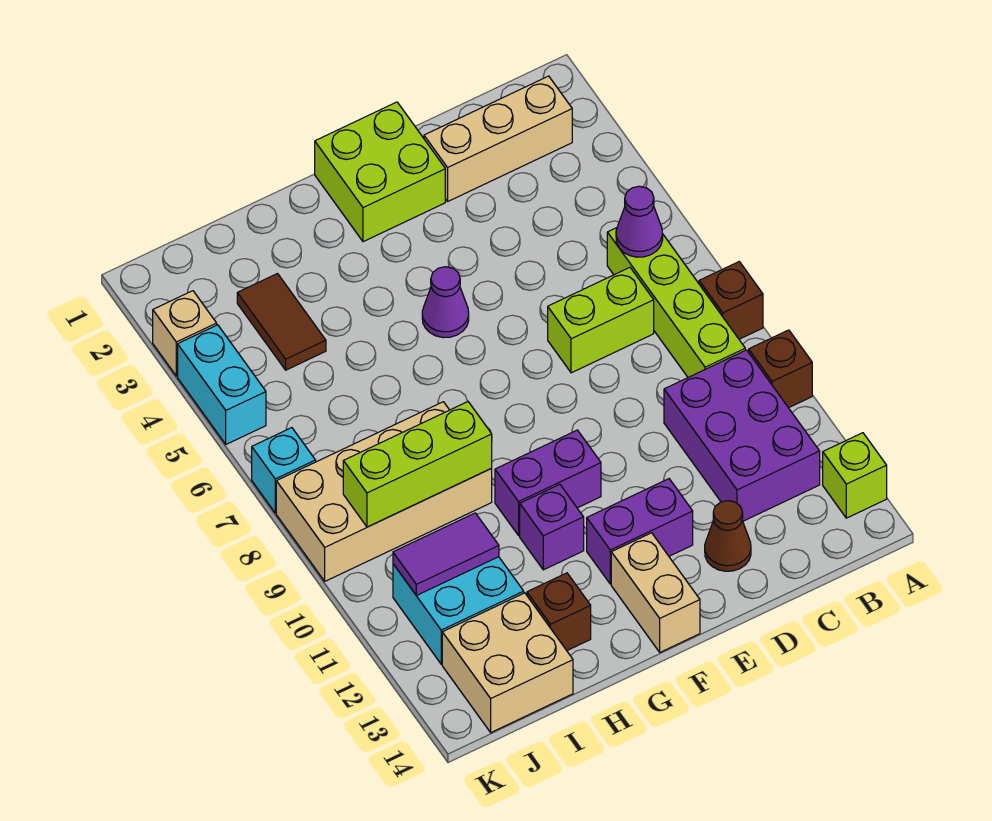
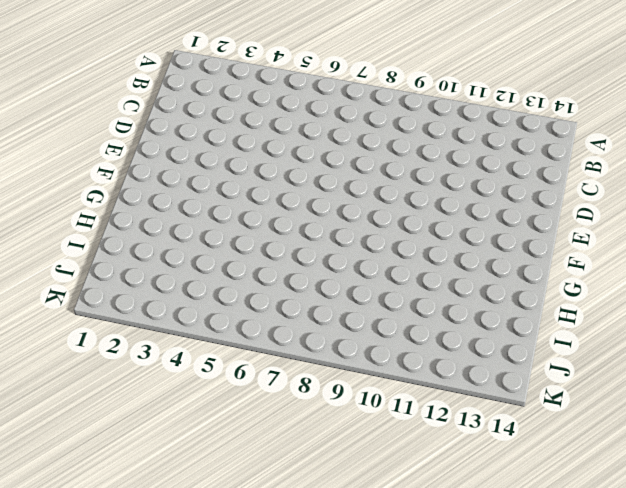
none -> brown 1x1 brick [699,262,763,339]
none -> brown 1x1 brick [749,330,812,408]
none -> lime 1x1 brick [823,433,887,518]

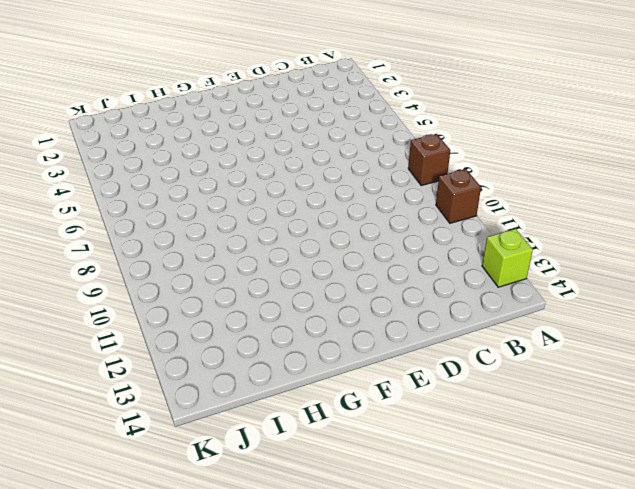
none -> tan 1x3 brick [424,76,572,201]
none -> lime 1x4 brick [607,228,745,377]
none -> purple 2x3 brick [664,350,820,521]

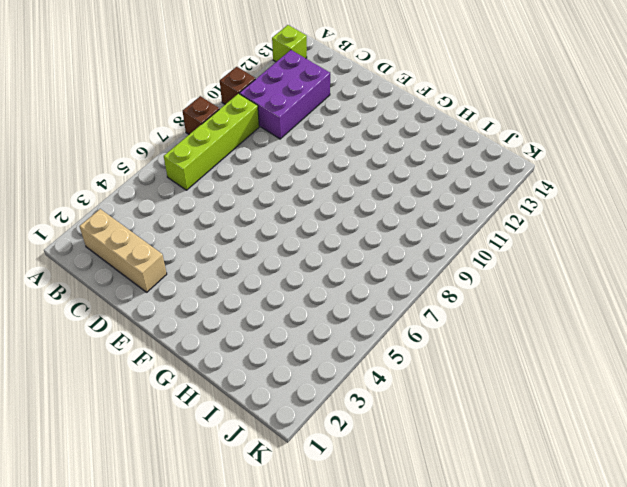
none -> lime 1x2 brick [548,268,654,373]
none -> brown 1x1 cone [705,501,751,571]
none -> lime 2x2 brick [315,102,445,242]

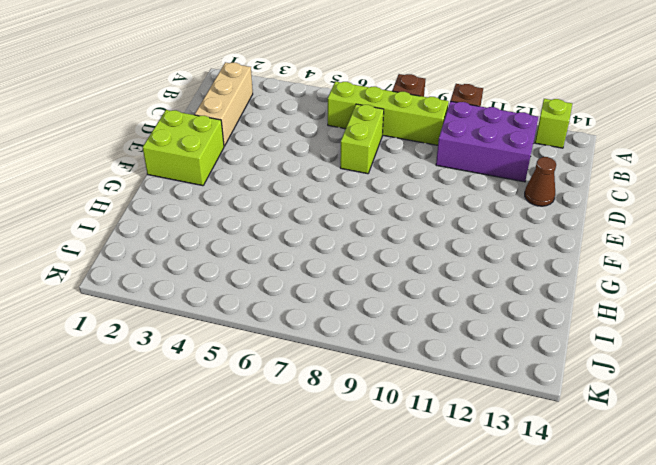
none -> purple 1x2 brick [587,479,693,584]
none -> purple 1x1 cone [422,267,469,338]
none -> purple 1x2 brick [495,430,601,535]

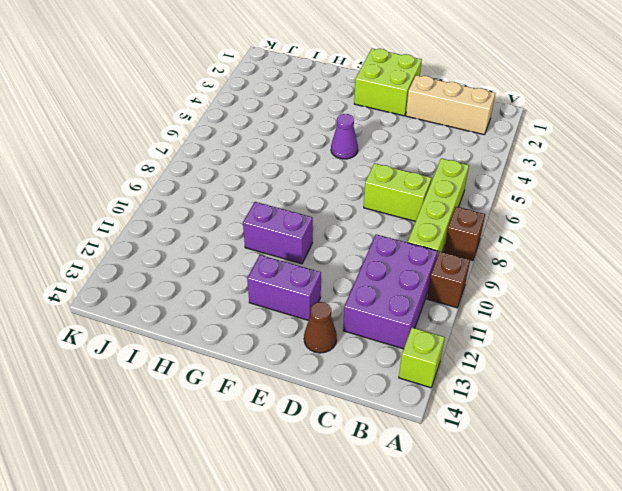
none -> tan 1x2 brick [611,533,700,652]
none -> purple 1x1 brick [520,484,584,570]
none -> tan 2x4 brick [276,402,492,581]

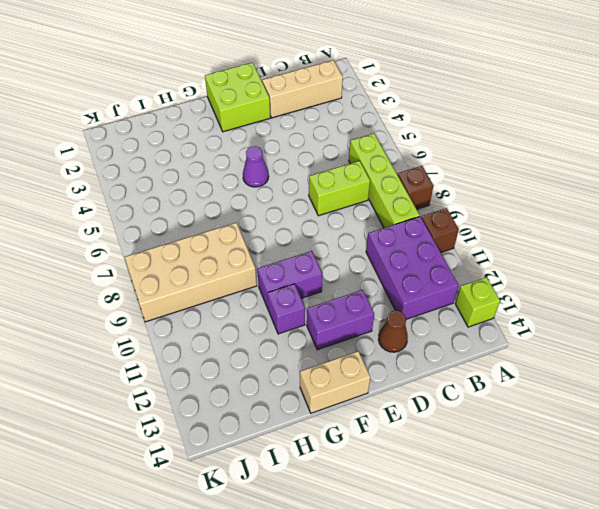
tan 1x2 brick [300,351,370,413] -> tan 1x2 brick turned to [611,533,700,652]
none -> brown 1x1 brick [527,573,591,650]
none -> brown 1x2 tile [237,274,326,370]
none -> cyan 2x2 brick [393,557,524,664]

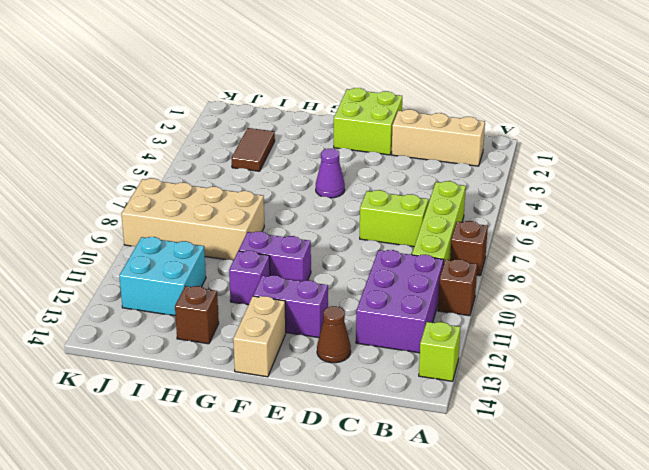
none -> tan 2x2 brick [442,593,573,732]
none -> tan 1x1 brick [153,291,217,376]
none -> cyan 1x2 brick [178,325,266,444]

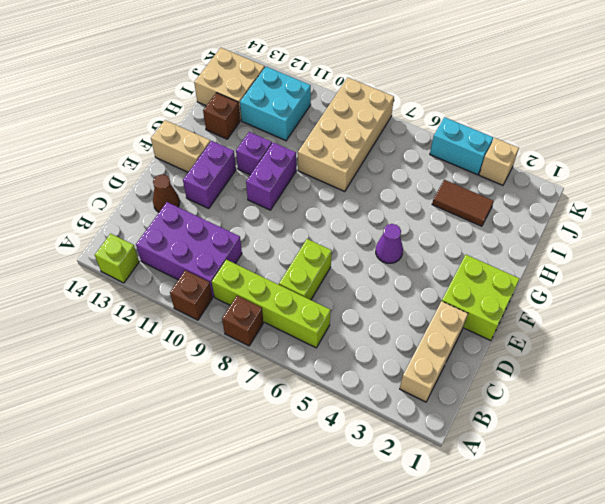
none -> cyan 1x1 brick [252,428,316,513]
none -> purple 1x1 cone [616,186,663,257]
none -> lime 1x3 brick [343,402,492,527]

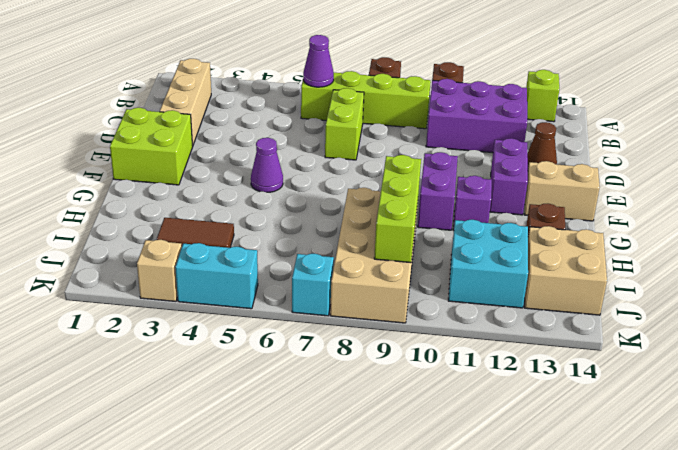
none -> purple 1x2 tile [393,513,499,595]

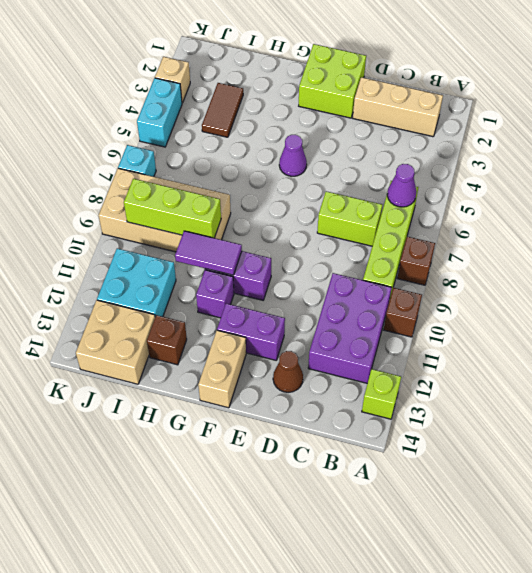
purple 1x2 tile [175,231,242,275] -> purple 1x2 tile moved to [393,513,499,595]

